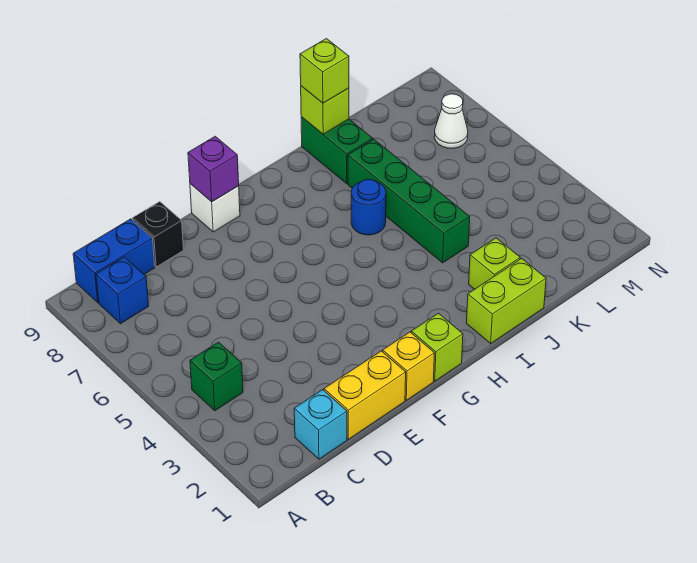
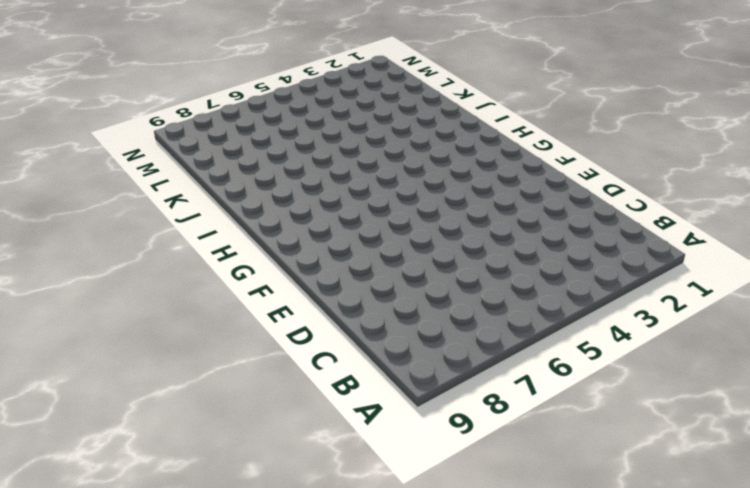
none -> green 1x1 brick [190,342,243,411]
none -> blue 1x1 brick [96,257,149,324]
none -> blue 1x2 brick [73,219,155,303]

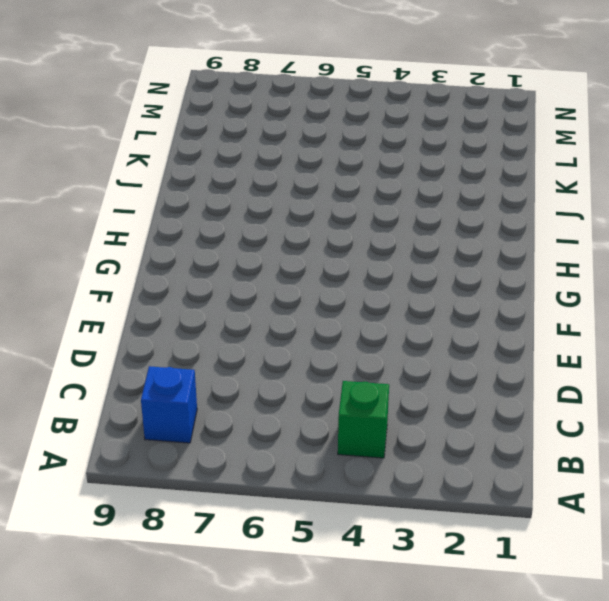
none -> blue 1x2 brick [73,219,155,303]
none -> cyan 1x1 brick [294,390,347,459]
none -> yellow 1x2 brick [324,351,406,439]

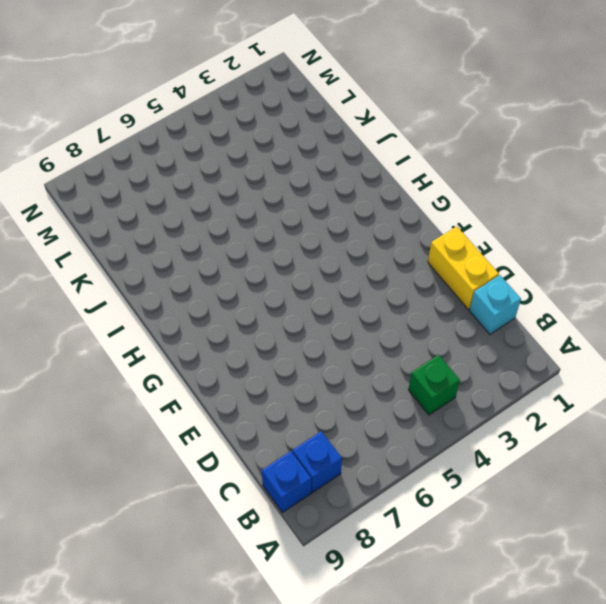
blue 1x1 brick [262,451,311,513] -> blue 1x2 brick [73,219,155,303]
none -> black 1x1 brick [132,202,183,267]
none -> yellow 1x1 brick [383,332,434,400]
none -> white 1x1 brick [190,184,240,232]

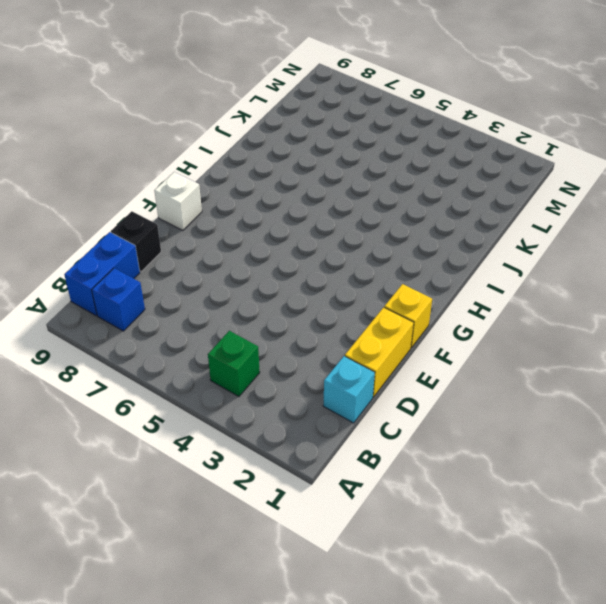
none -> lime 1x1 brick [411,313,463,381]
none -> lime 1x2 brick [466,258,546,343]
none -> blue 1x1 round brick [351,179,386,235]

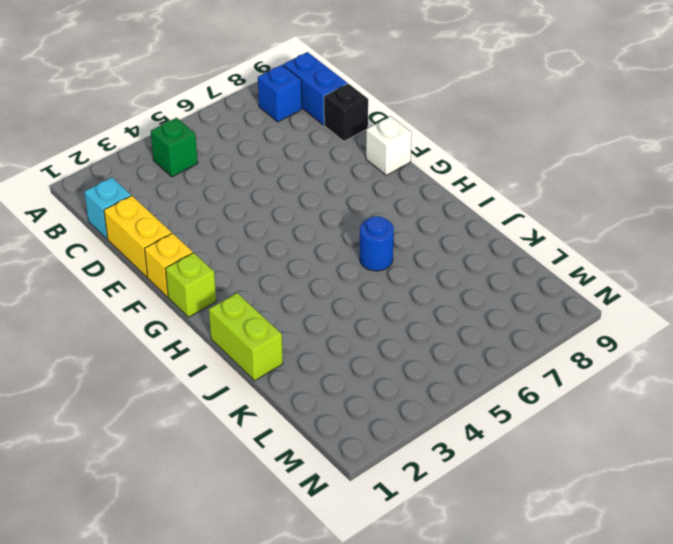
none -> lime 1x1 brick [469,238,520,289]
none -> green 1x4 brick [348,139,470,263]
none -> green 1x2 brick [301,117,373,184]

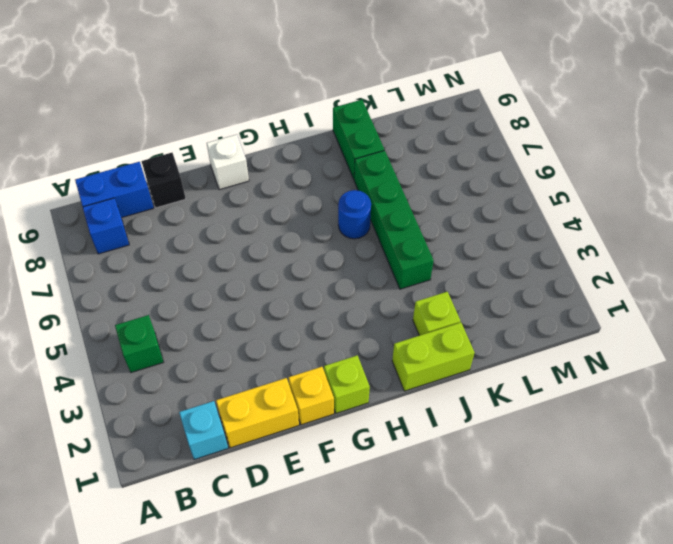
none -> white 1x1 cone [434,94,468,148]
none -> purple 1x1 brick [188,136,239,202]
none -> lime 1x1 brick [301,86,349,134]

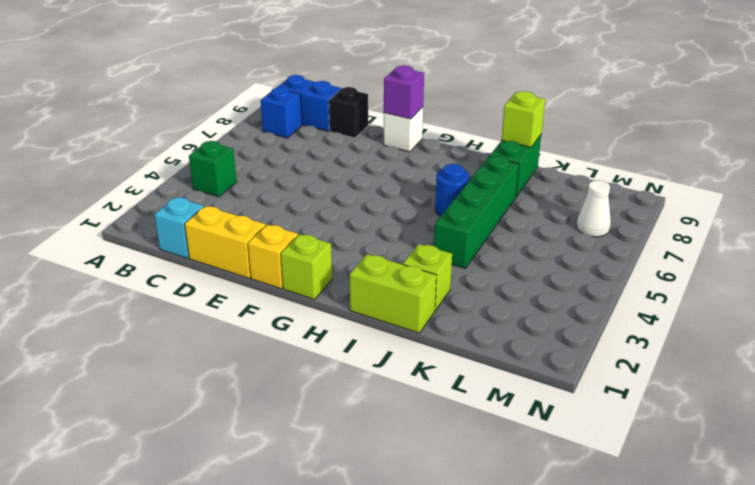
none -> lime 1x1 brick [300,39,349,103]

